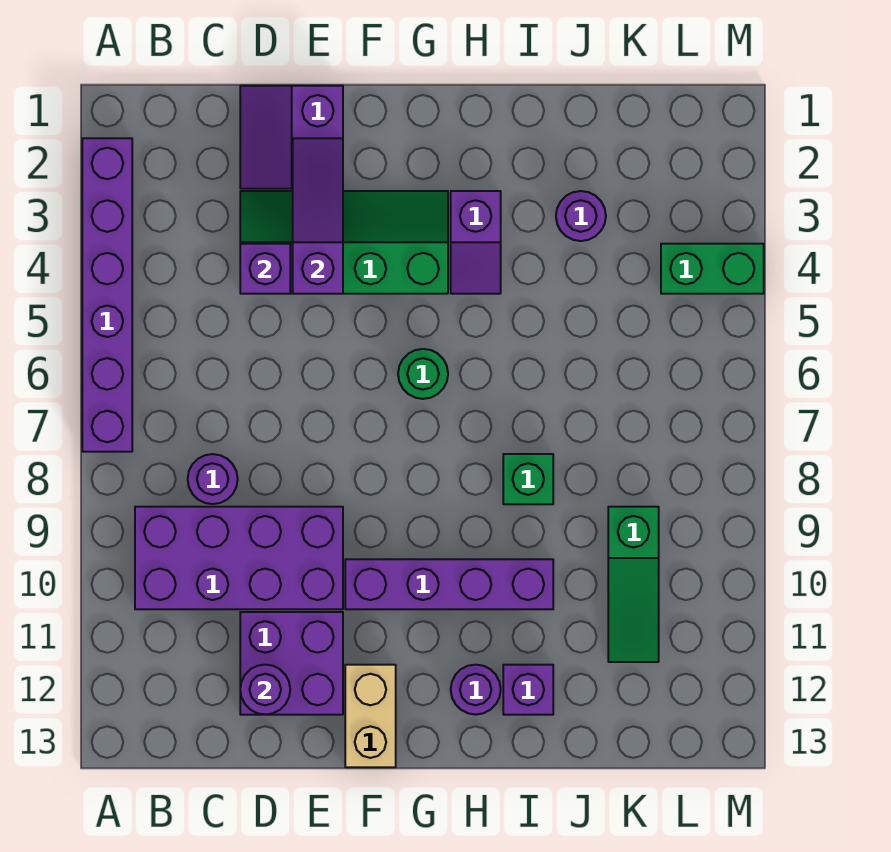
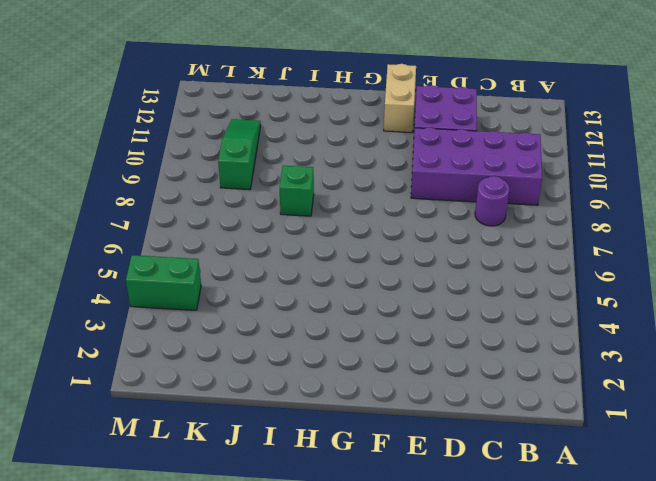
none -> purple 1x6 brick [82,138,132,452]
none -> purple 2x2 slope [240,86,343,189]
none -> green 2x4 slope [240,191,448,294]

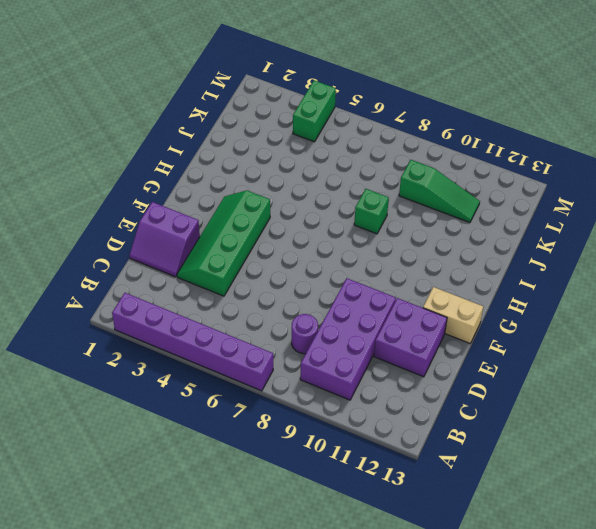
none -> purple 1x4 brick [345,559,553,609]
none -> green 1x1 round brick [398,349,448,399]
none -> purple 1x2 slope [451,191,501,294]

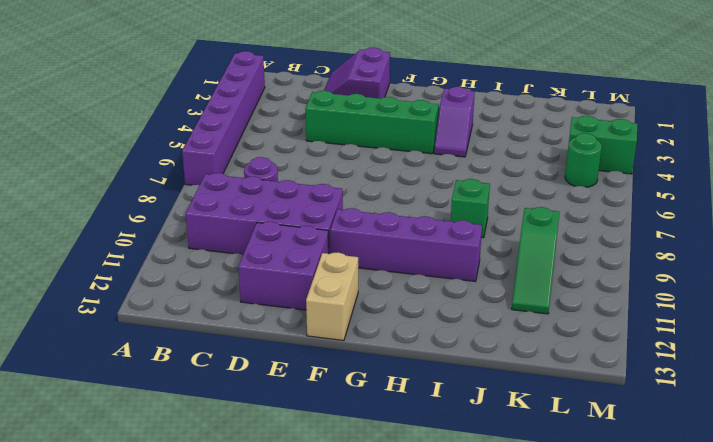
green 1x1 round brick [565,133,602,187] -> green 1x1 round brick moved to [398,349,448,399]
none -> purple 1x1 round brick [451,665,501,715]
none -> purple 1x1 brick [503,665,553,715]
none -> purple 1x1 round brick [556,191,606,241]

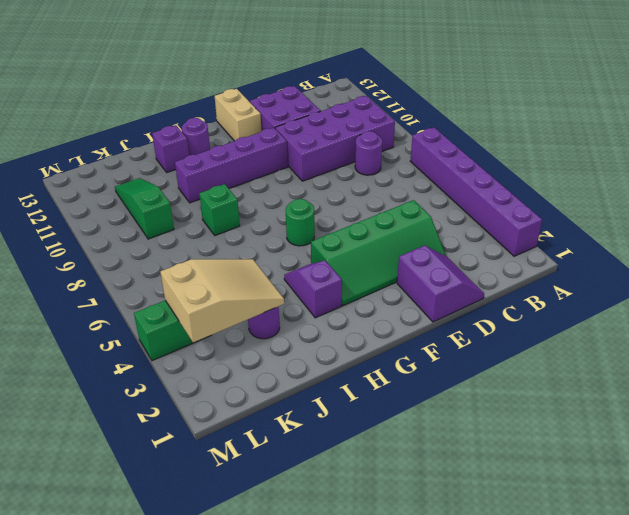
tan 2x3 slope [160,259,284,343] -> none
none -> purple 1x1 brick [240,244,290,294]
none -> purple 1x1 round brick [240,665,290,715]
none -> purple 1x3 slope [293,138,343,294]

